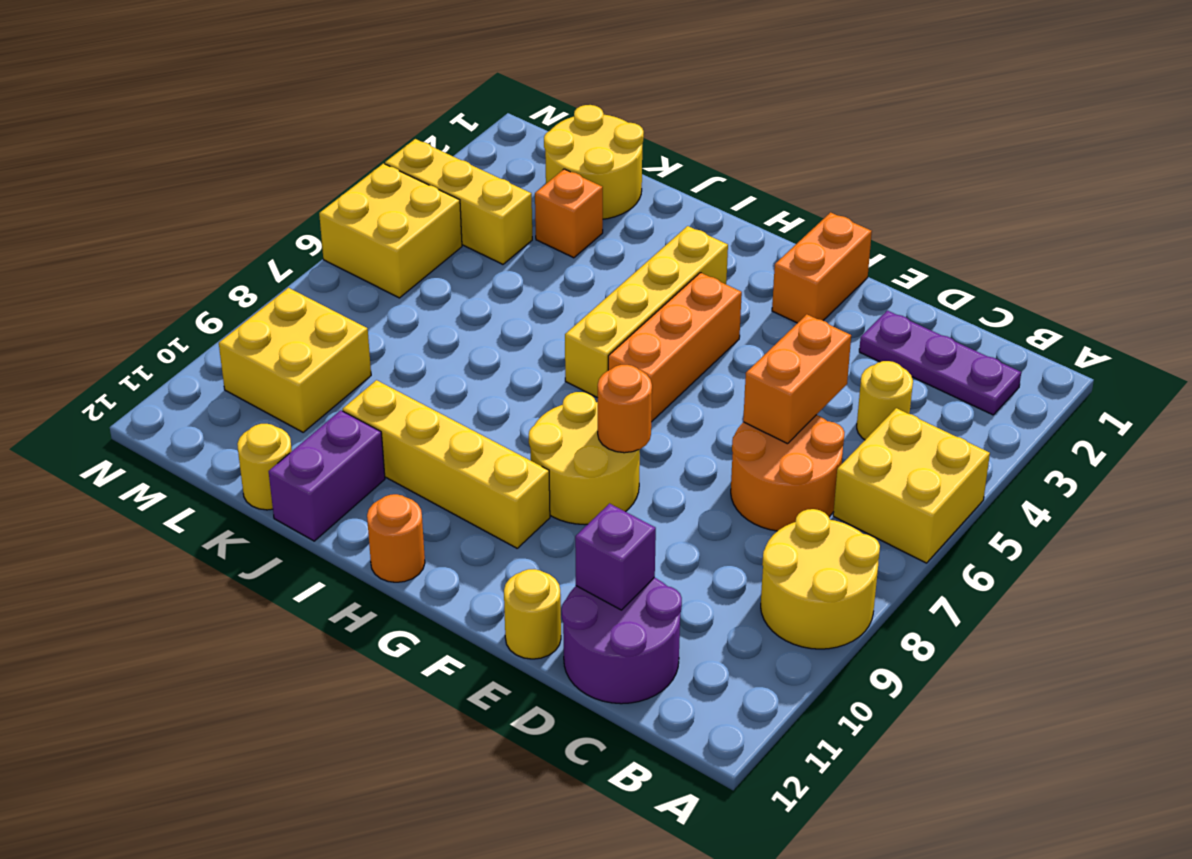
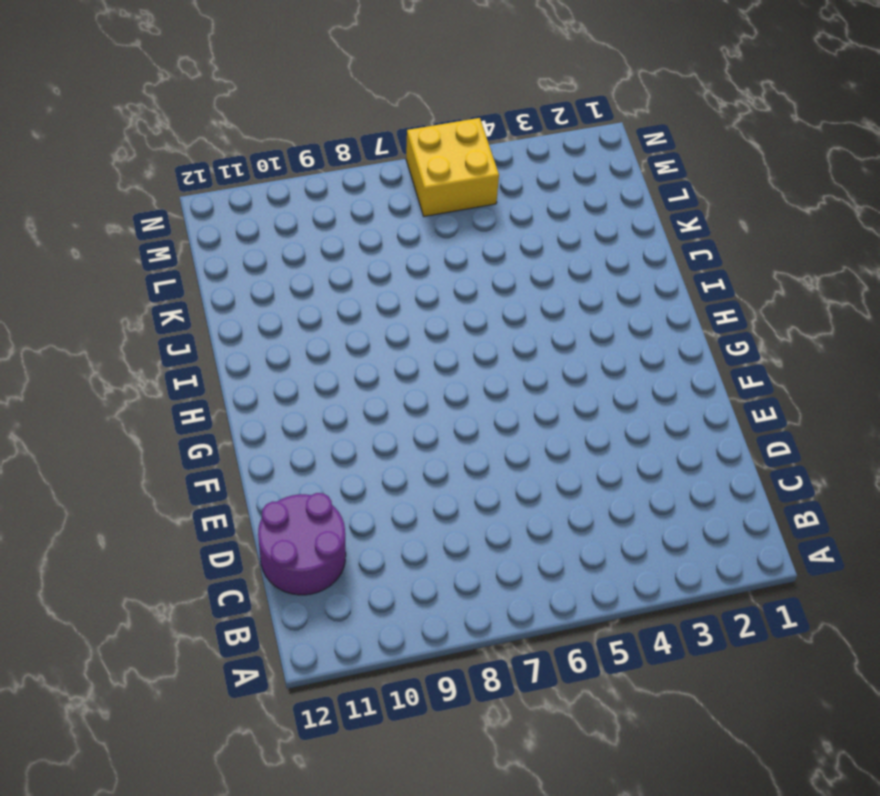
none -> yellow 2x2 brick [833,408,990,563]
none -> yellow 2x2 round brick [761,509,880,649]
none -> purple 1x3 plate [859,311,1021,415]

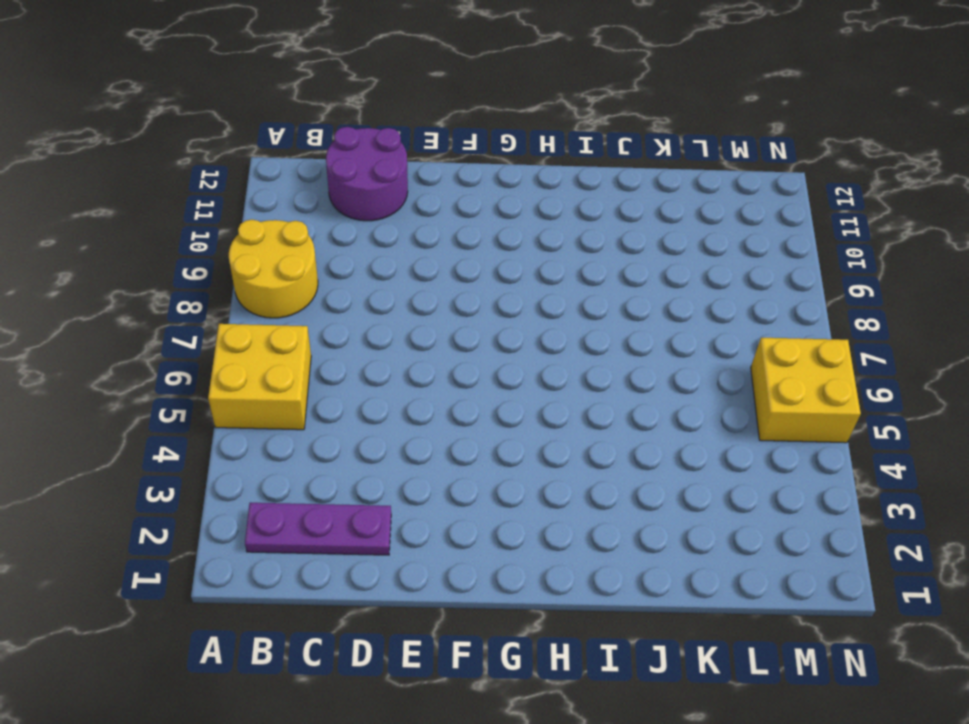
none -> yellow 1x1 round brick [857,361,913,440]
none -> orange 2x2 round brick [731,415,844,531]
none -> yellow 1x1 round brick [504,569,561,659]

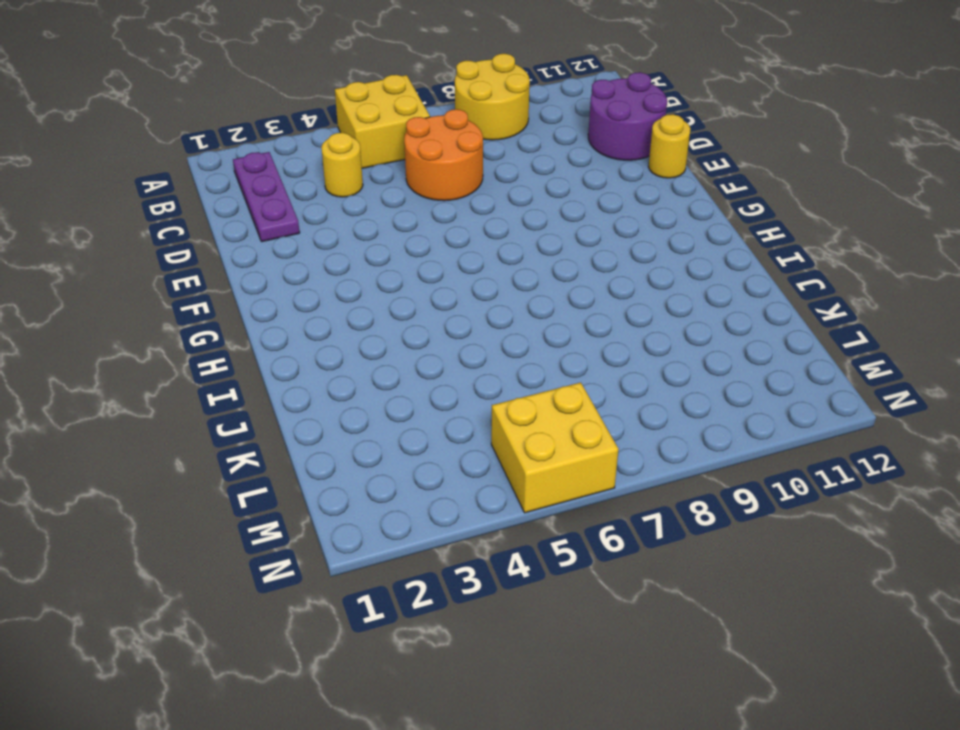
none -> orange 1x2 brick [772,212,872,323]
none -> yellow 2x2 round brick [529,392,640,525]
none -> orange 1x3 brick [608,273,742,422]

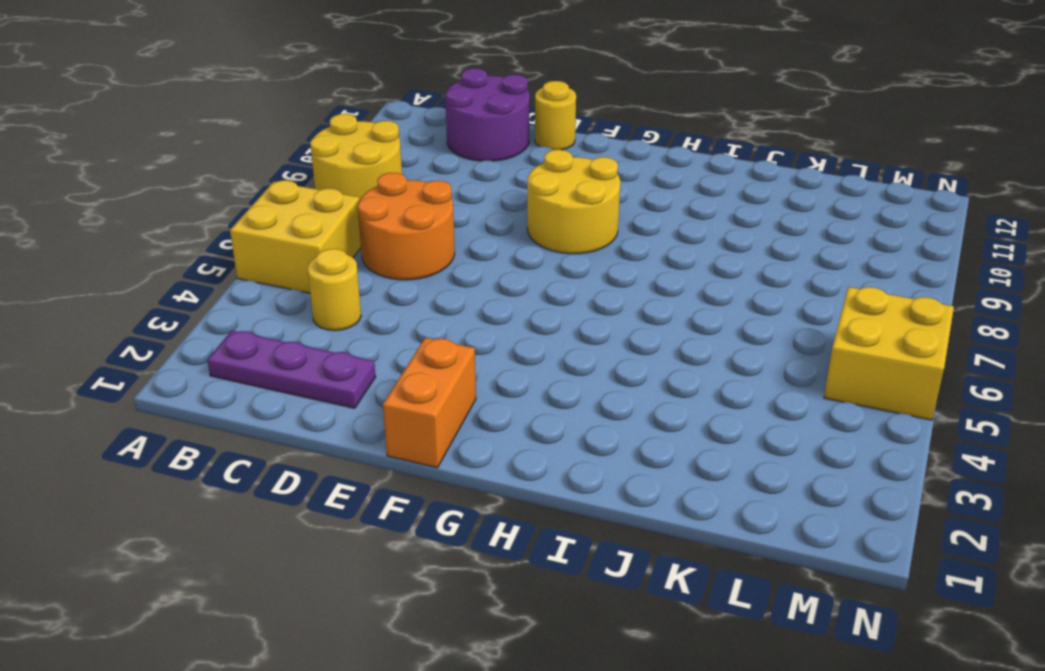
none -> orange 1x3 brick [608,273,742,422]
none -> yellow 1x4 brick [343,380,550,548]
none -> yellow 1x4 brick [565,226,728,398]

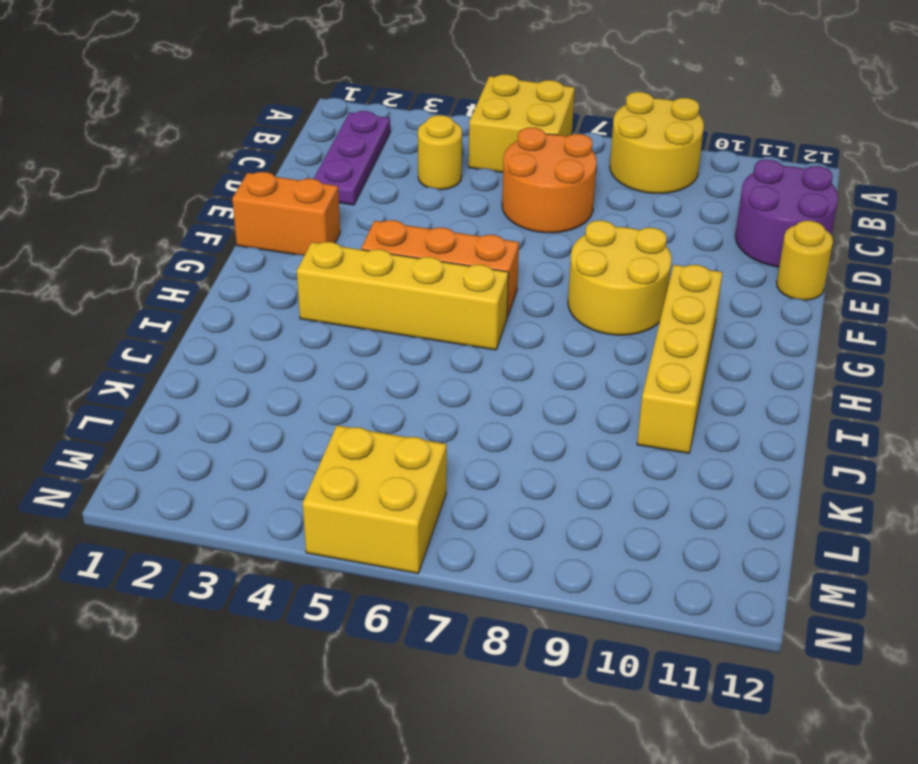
none -> orange 1x1 round brick [367,494,425,582]
none -> purple 1x2 brick [269,410,385,541]
none -> yellow 2x2 round brick [544,105,644,219]

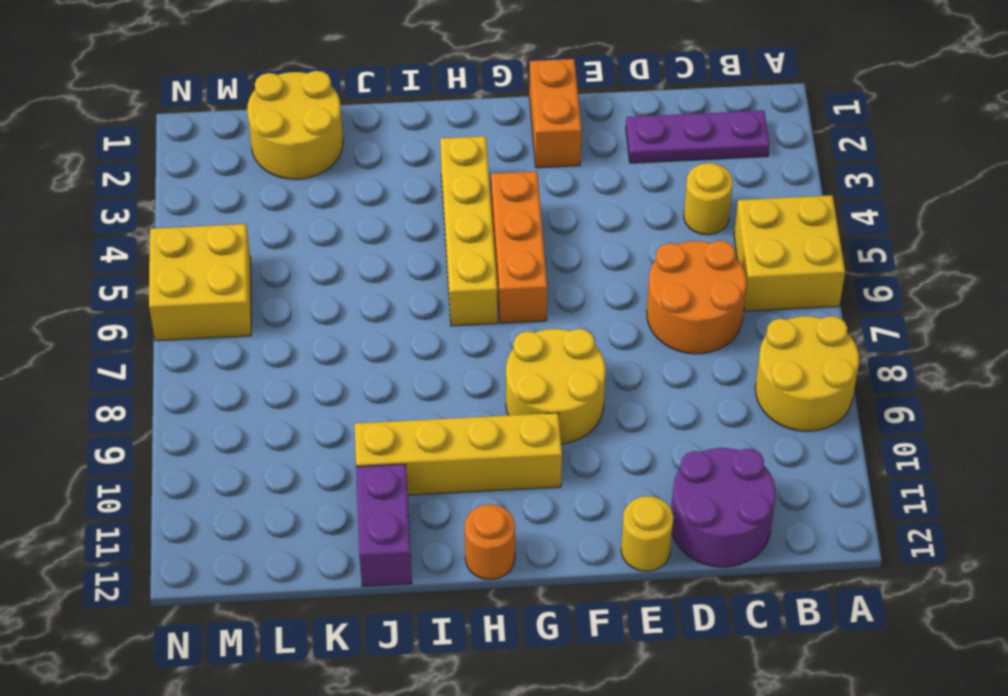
none -> orange 1x1 brick [535,169,603,258]
none -> yellow 1x1 round brick [237,424,292,510]
none -> yellow 1x3 brick [385,139,532,264]

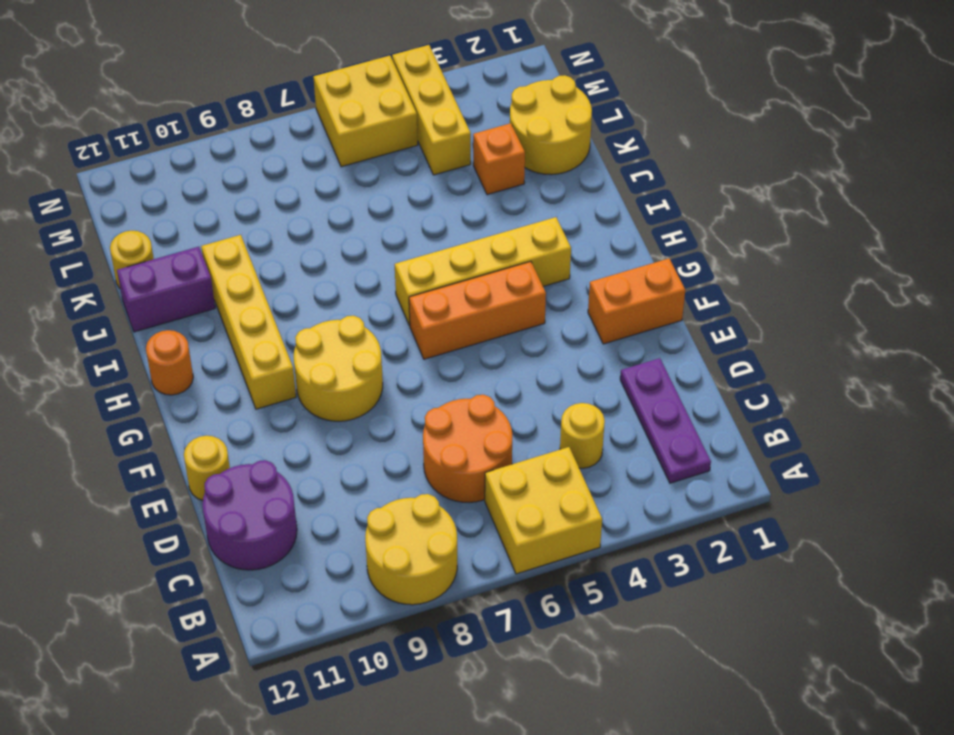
none -> yellow 2x2 brick [219,288,371,432]
none -> orange 1x2 brick [743,314,851,444]
none -> purple 1x1 brick [575,504,656,610]

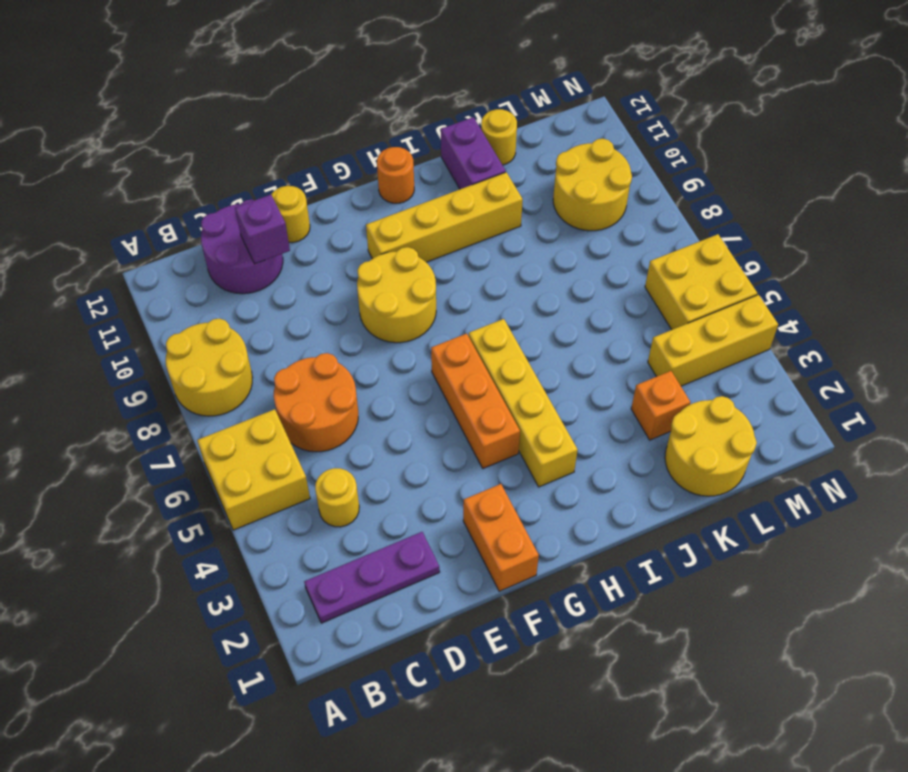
yellow 2x2 round brick [553,139,632,231] -> yellow 2x2 brick [219,288,371,432]
none -> orange 1x2 brick [743,314,851,444]
none -> orange 1x1 round brick [598,365,652,453]

